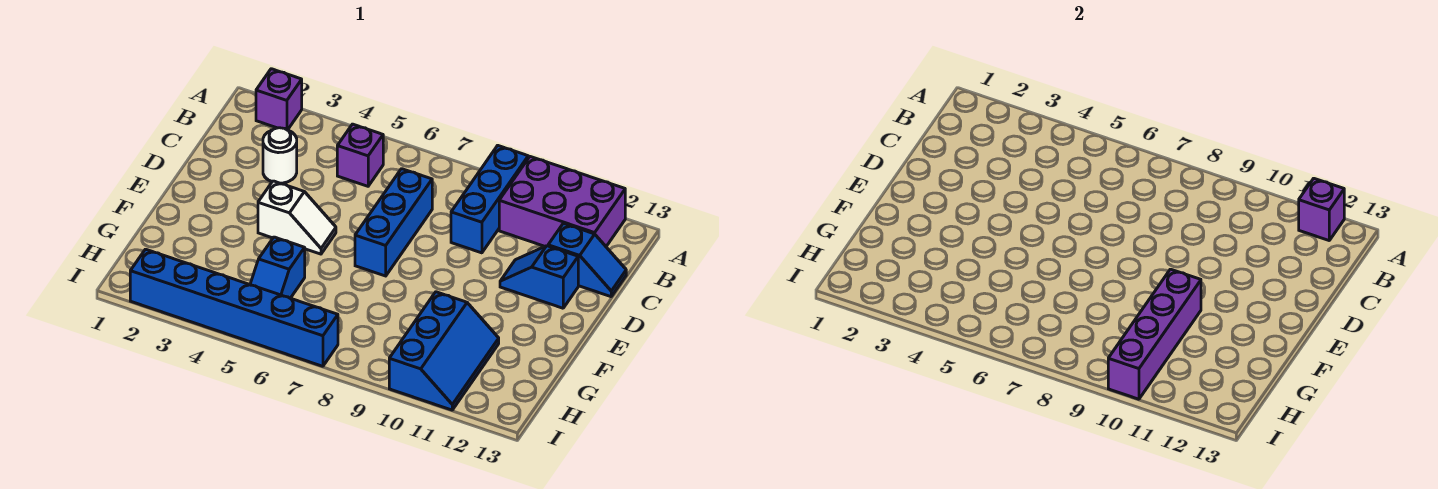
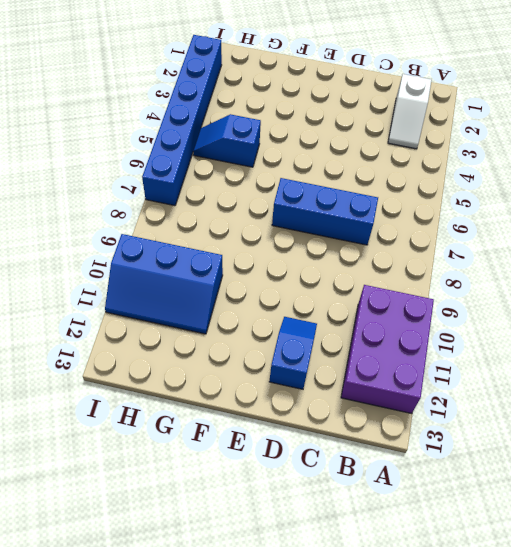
white 1x2 slope [388,74,432,149] -> white 1x2 slope moved to [258,181,336,254]
none -> purple 1x1 brick [256,69,302,130]
none -> blue 1x3 brick [451,145,528,253]
none -> purple 1x1 brick [337,124,383,186]

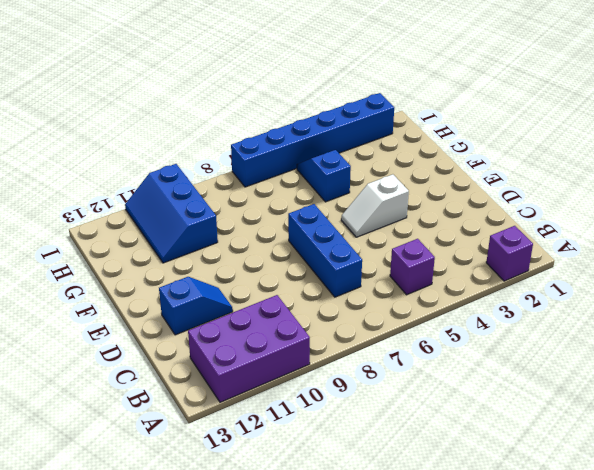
none -> blue 1x3 brick [451,145,528,253]
none -> white 1x1 round brick [263,128,297,183]
none -> blue 1x2 slope [548,223,626,297]

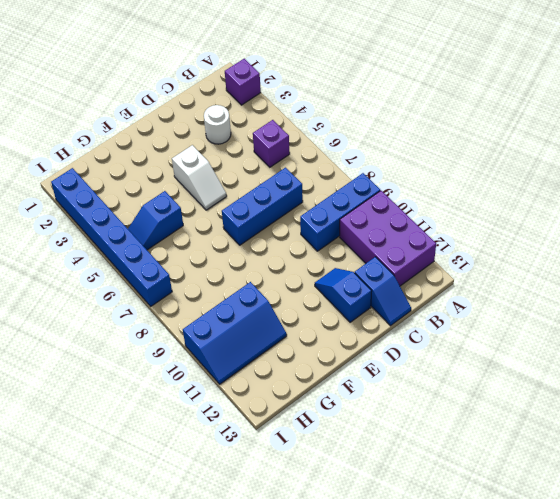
none -> purple 1x1 brick [1299,178,1344,240]
none -> purple 1x4 brick [1108,269,1201,399]

